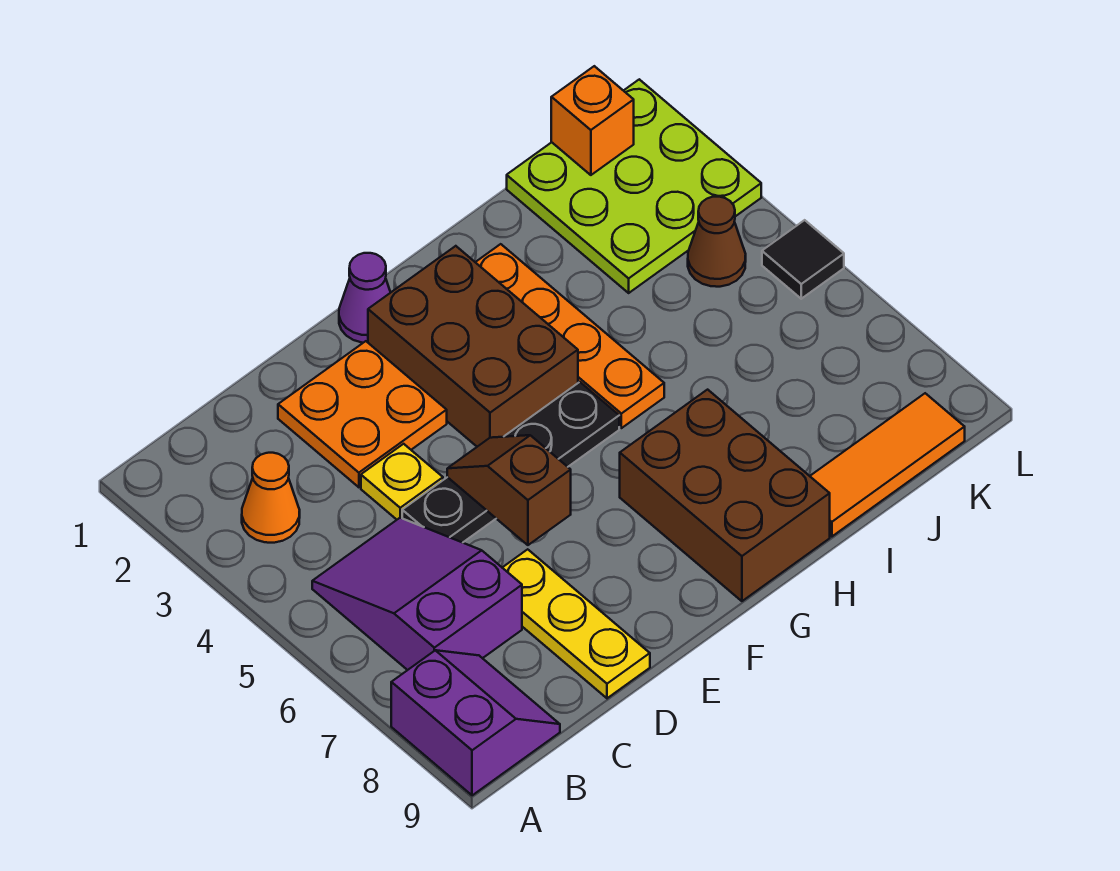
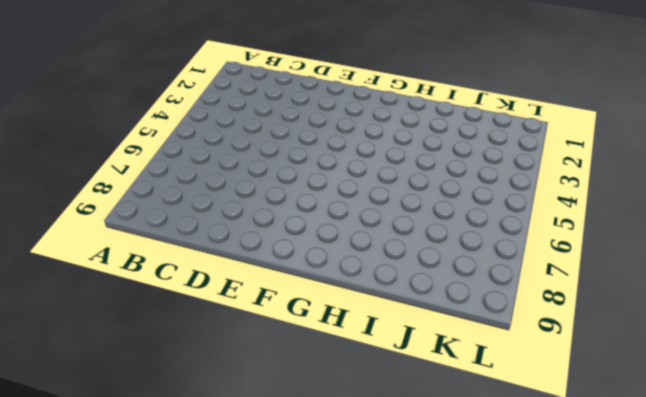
none -> purple 2x2 slope [391,650,560,795]
none -> orange 1x1 cone [242,453,300,543]
none -> purple 2x3 slope [312,518,522,670]

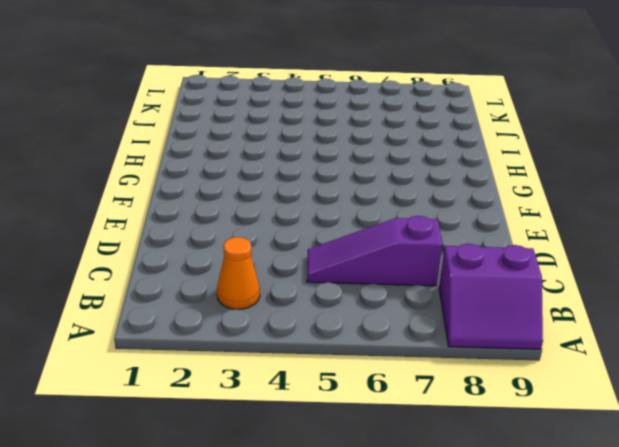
purple 2x2 slope [439,244,543,349] -> purple 2x2 slope turned to [391,650,560,795]
purple 1x3 slope [307,216,442,286] -> purple 2x3 slope [312,518,522,670]
none -> orange 2x2 plate [278,341,447,487]
none -> yellow 1x1 plate [361,444,443,520]
none -> black 1x4 plate [402,382,619,543]

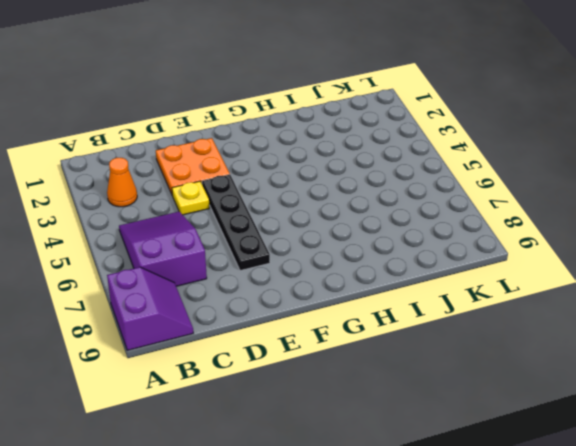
black 1x4 plate [202,175,270,271] -> black 1x4 plate turned to [402,382,619,543]
none -> yellow 1x3 plate [502,549,650,698]
none -> purple 1x1 cone [339,253,391,343]
none -> brown 2x3 brick [368,246,578,447]

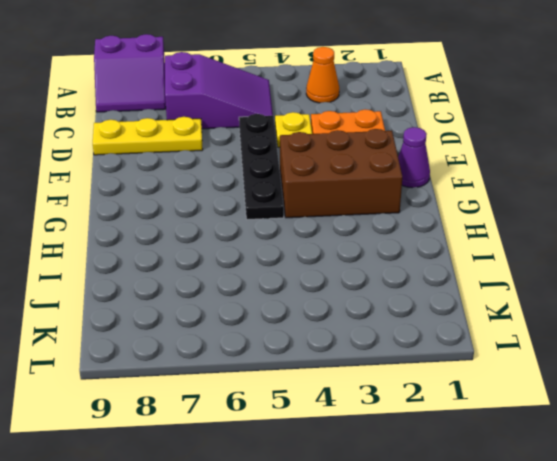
none -> brown 2x3 brick [620,390,830,601]
none -> orange 1x4 plate [475,244,664,428]
none -> orange 1x3 tile [810,393,965,537]

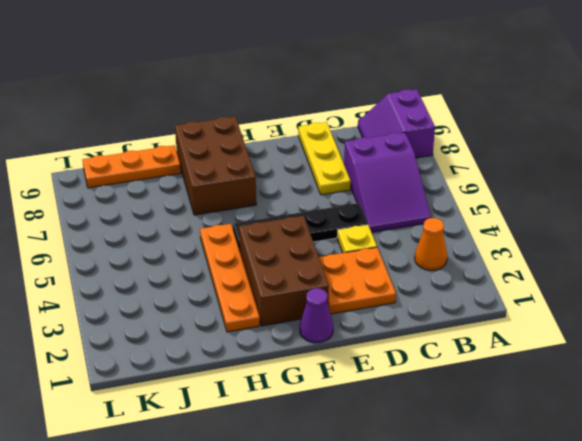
orange 1x3 plate [82,145,181,188] -> orange 1x3 tile [810,393,965,537]
none -> lime 3x3 plate [507,79,761,293]
none -> brown 1x1 cone [688,197,746,287]
none -> black 1x1 tile [762,220,844,299]

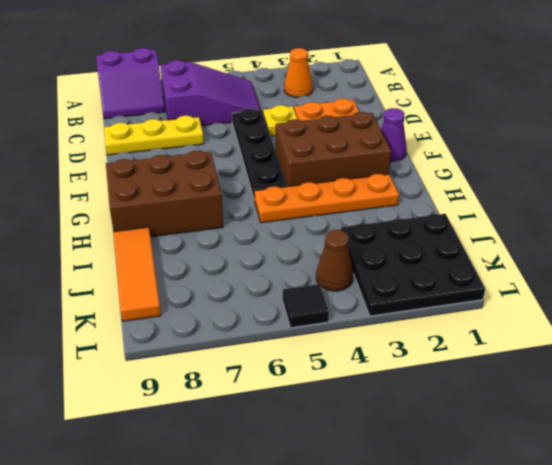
black 3x3 plate [341,214,485,316] -> lime 3x3 plate [507,79,761,293]
none -> brown 1x2 slope [447,435,571,545]
none -> orange 1x1 brick [551,66,634,175]

